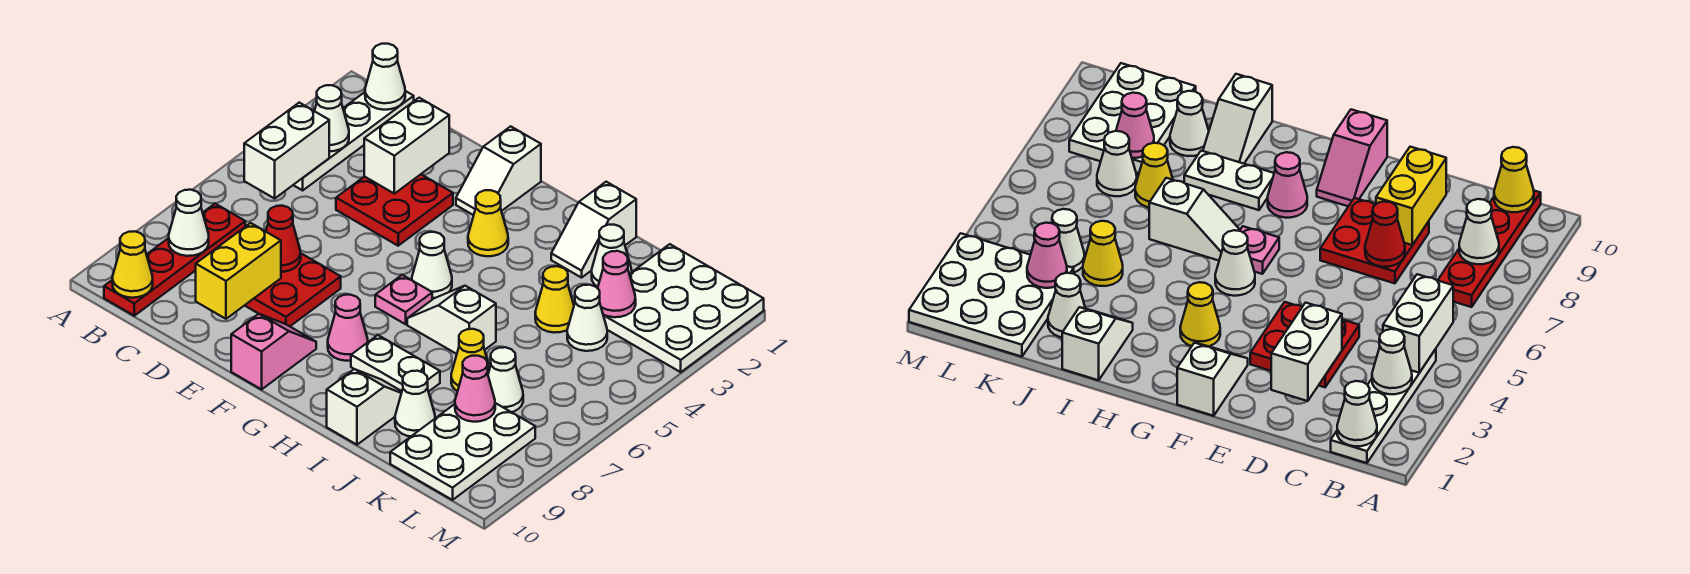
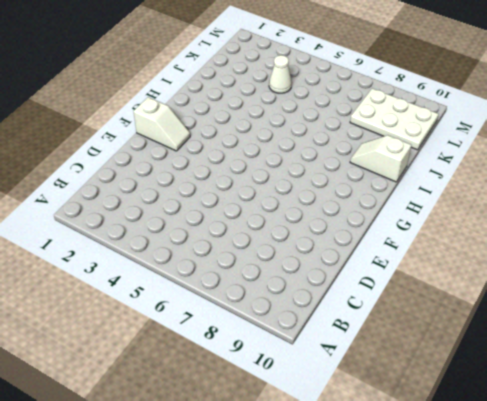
none -> white 1x4 plate [294,91,414,190]
none -> red 1x4 plate [104,204,245,316]
none -> red 2x2 plate [336,174,453,246]
none -> red 2x2 plate [245,254,341,326]

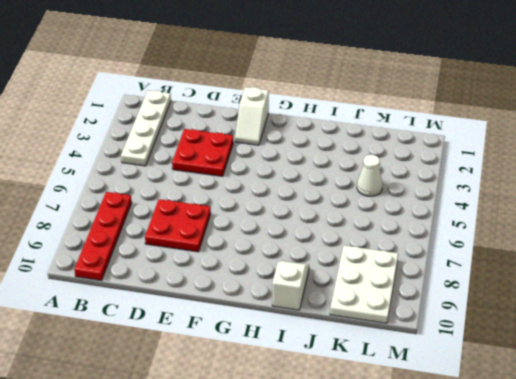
none -> pink 1x2 slope [231,314,316,389]
none -> yellow 1x1 cone [468,190,508,256]
none -> white 1x1 cone [412,232,452,298]
none -> pink 1x1 plate [375,275,432,324]

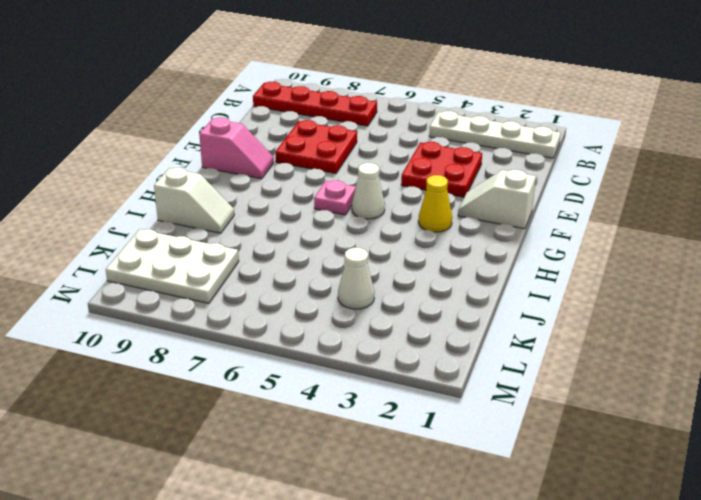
none -> pink 1x1 cone [328,295,368,361]
none -> white 1x2 slope [407,286,496,354]
none -> white 1x2 plate [351,335,440,392]
none -> white 1x2 slope [551,182,636,278]

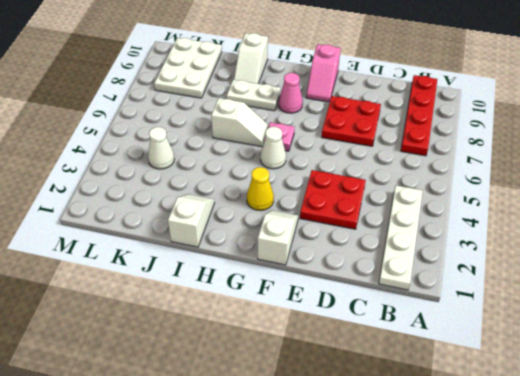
none -> white 1x1 cone [592,225,632,287]
none -> yellow 1x1 cone [535,266,574,333]
none -> yellow 1x1 cone [451,329,490,391]
none -> white 1x1 cone [395,371,435,437]

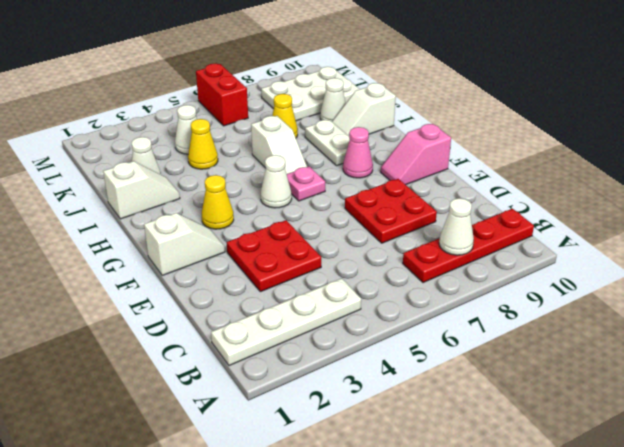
red 1x2 brick [196,64,248,126] -> none
none -> white 3x3 plate [603,244,764,372]
none -> white 1x1 cone [488,347,523,412]
none -> white 1x1 cone [365,44,405,110]
none -> white 1x1 cone [315,85,349,151]

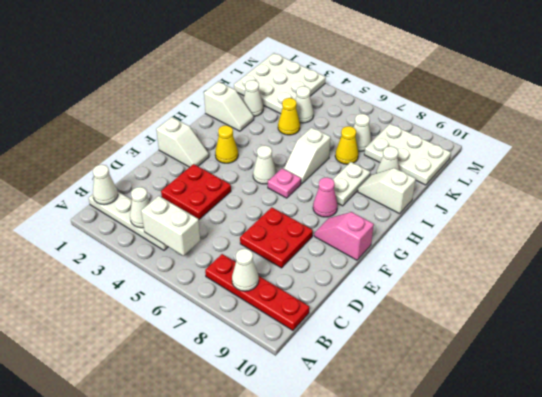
none -> yellow 1x1 cone [112,231,153,298]
none -> white 1x2 brick [364,98,449,194]
none -> red 1x1 cone [266,206,301,272]
none -> yellow 1x2 brick [196,223,281,319]

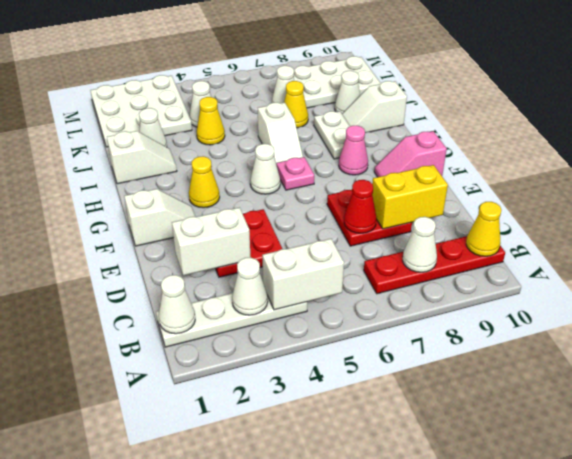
none -> pink 1x1 cone [598,251,636,317]
none -> pink 1x1 cone [455,356,495,422]

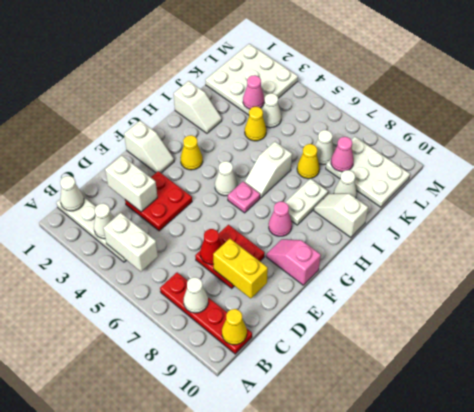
none -> white 1x1 cone [592,225,632,287]

